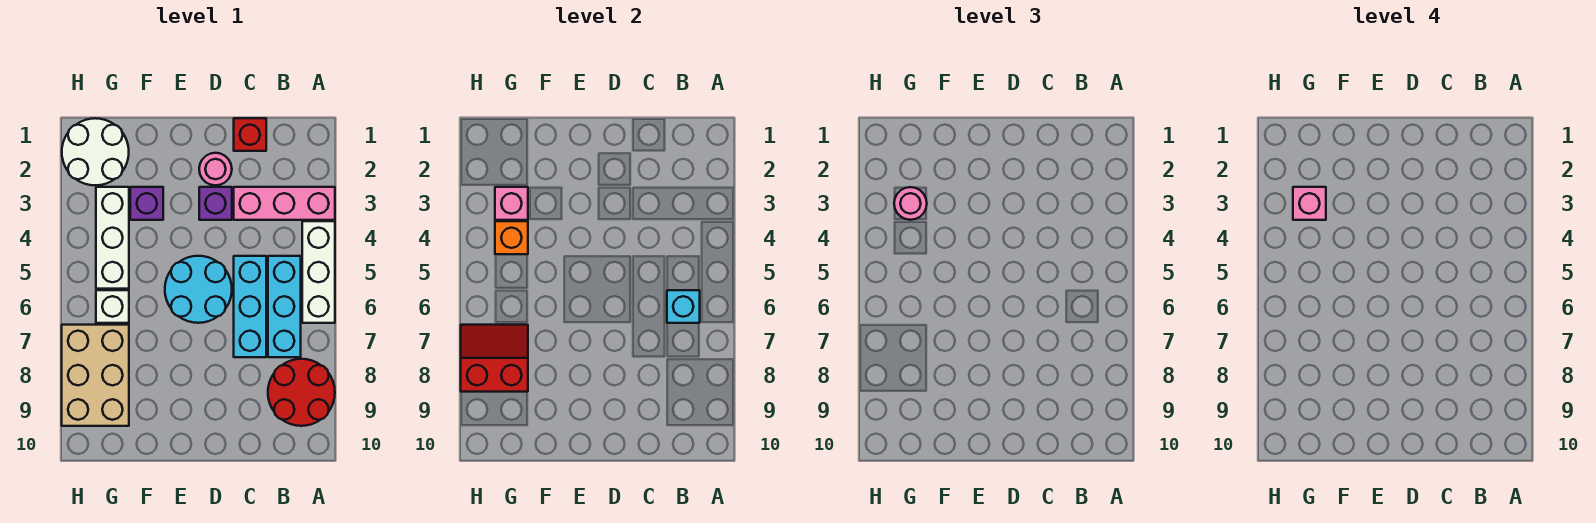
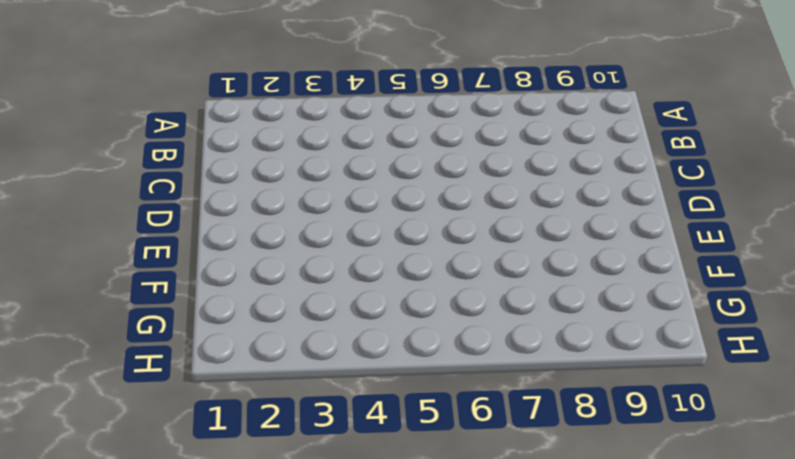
none -> pink 1x3 brick [234,187,335,220]
none -> white 1x3 brick [302,221,335,323]
none -> red 2x2 round brick [268,359,335,426]

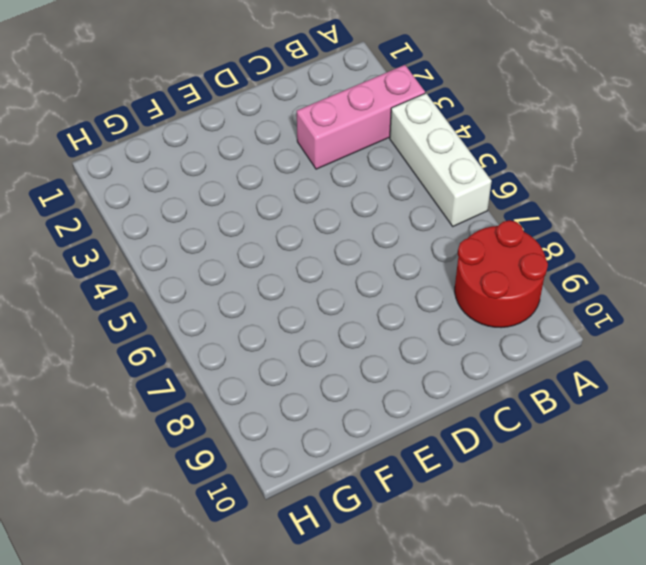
none -> cyan 1x3 brick [268,256,301,357]
none -> red 1x1 brick [234,118,266,151]
none -> cyan 1x3 brick [234,256,266,357]

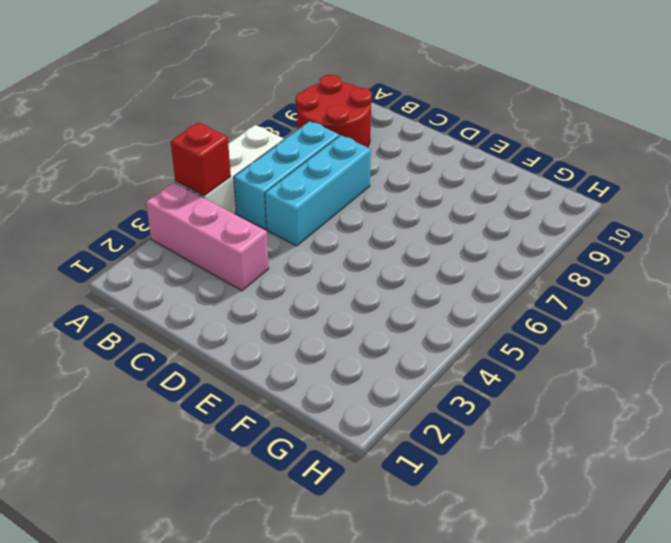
red 1x1 brick [171,122,231,196] -> red 1x1 brick moved to [234,118,266,151]
none -> pink 1x1 round brick [199,153,232,185]
none -> purple 1x1 brick [199,187,232,220]
none -> cyan 2x2 round brick [165,256,232,323]

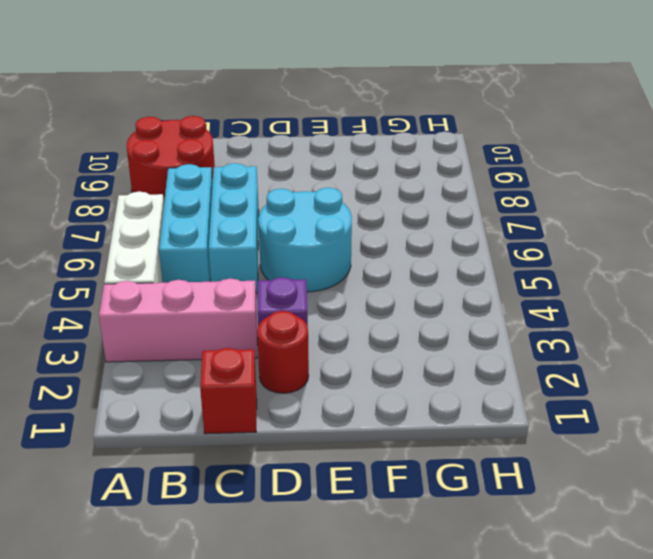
red 1x1 round brick [257,311,309,393] -> pink 1x1 round brick [199,153,232,185]
none -> purple 1x1 brick [130,187,163,220]
none -> white 2x2 round brick [62,118,129,185]
none -> white 1x3 brick [96,187,129,289]

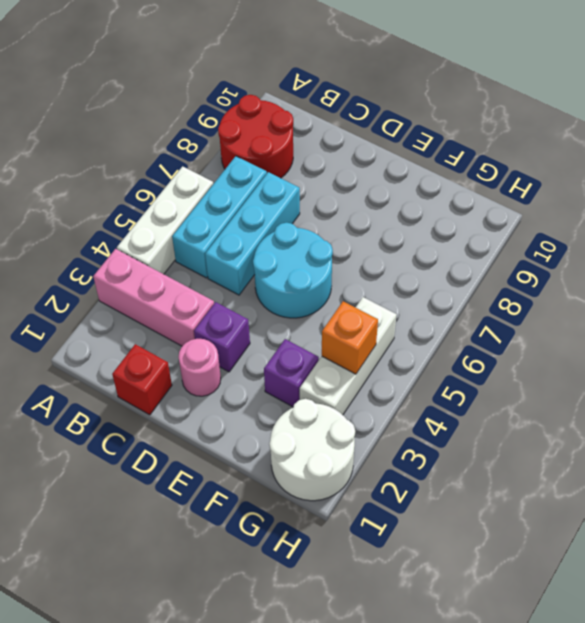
none -> white 1x1 brick [96,290,129,323]
none -> tan 2x3 brick [62,325,129,426]
none -> cyan 1x1 brick [667,290,700,323]

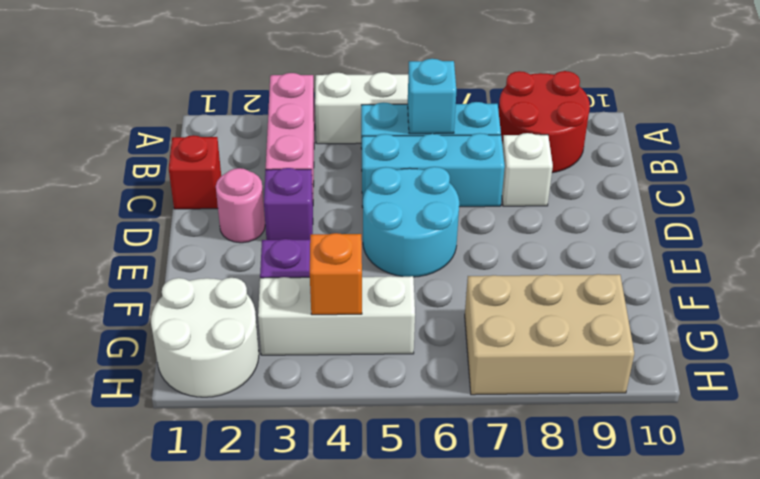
white 1x1 brick [502,133,553,206] -> white 1x1 brick moved to [96,290,129,323]
none -> pink 1x1 brick [495,187,528,220]
none -> red 2x2 slope [461,325,528,392]
none -> pink 1x1 round brick [894,187,927,220]

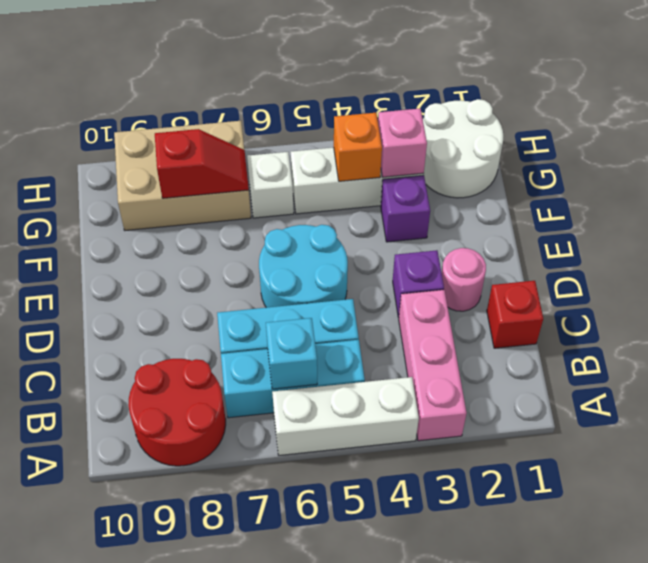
red 1x2 slope [155,129,249,198] -> red 2x2 slope [461,325,528,392]
none -> pink 1x1 round brick [894,187,927,220]
none -> pink 1x1 brick [1293,187,1326,220]

